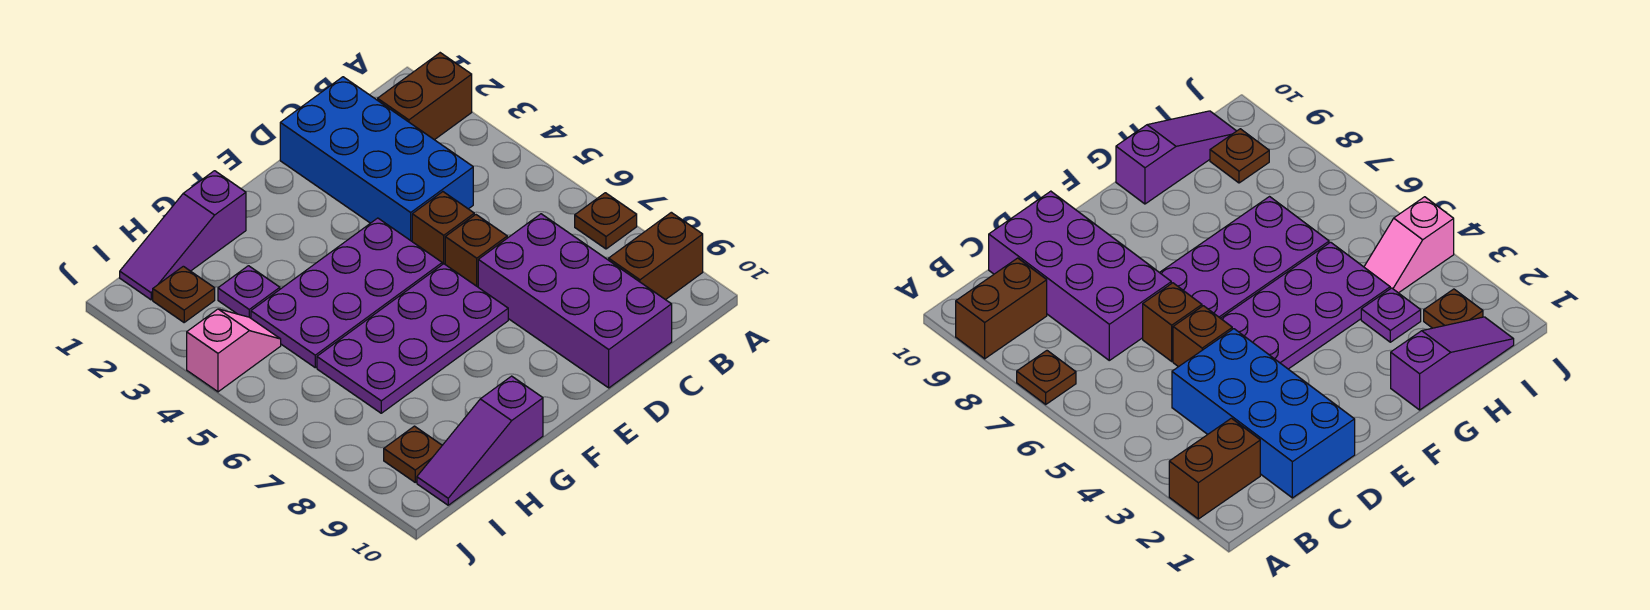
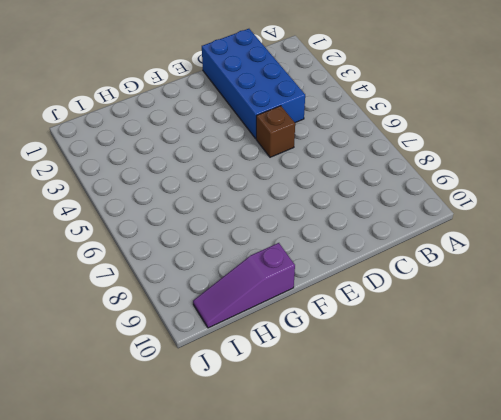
none -> brown 1x2 brick [378,53,472,140]
none -> brown 1x1 plate [575,193,637,249]
none -> brown 1x2 brick [609,212,703,300]

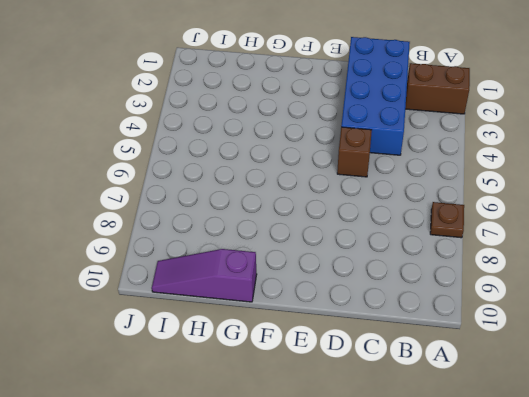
none -> brown 1x2 brick [609,212,703,300]
none -> purple 2x4 brick [478,214,672,388]
none -> brown 1x1 brick [445,215,507,287]

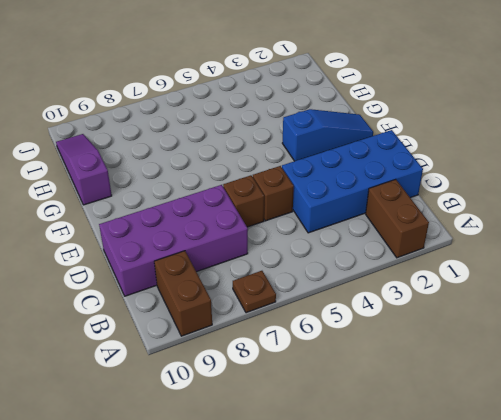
blue 1x3 slope [282,109,373,161] -> none
none -> purple 2x4 plate [251,218,442,368]
none -> purple 2x4 plate [317,264,508,413]
none -> purple 1x3 slope [120,171,246,300]

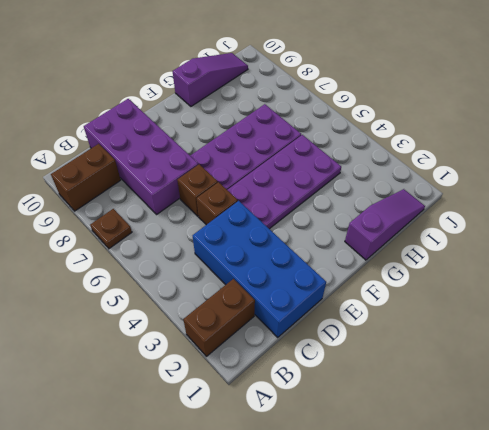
none -> purple 1x1 plate [218,266,280,318]
none -> brown 1x1 plate [153,266,215,322]
none -> pink 1x2 slope [187,309,281,392]

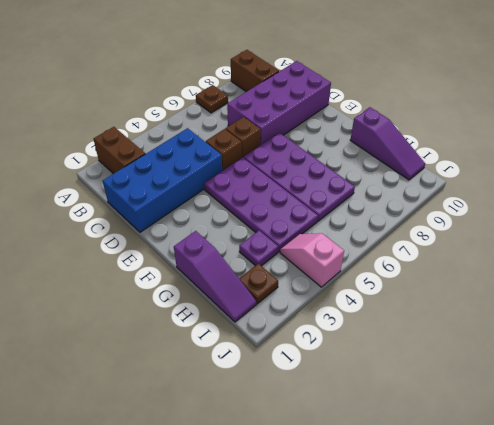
none -> brown 1x1 plate [384,426,442,482]

